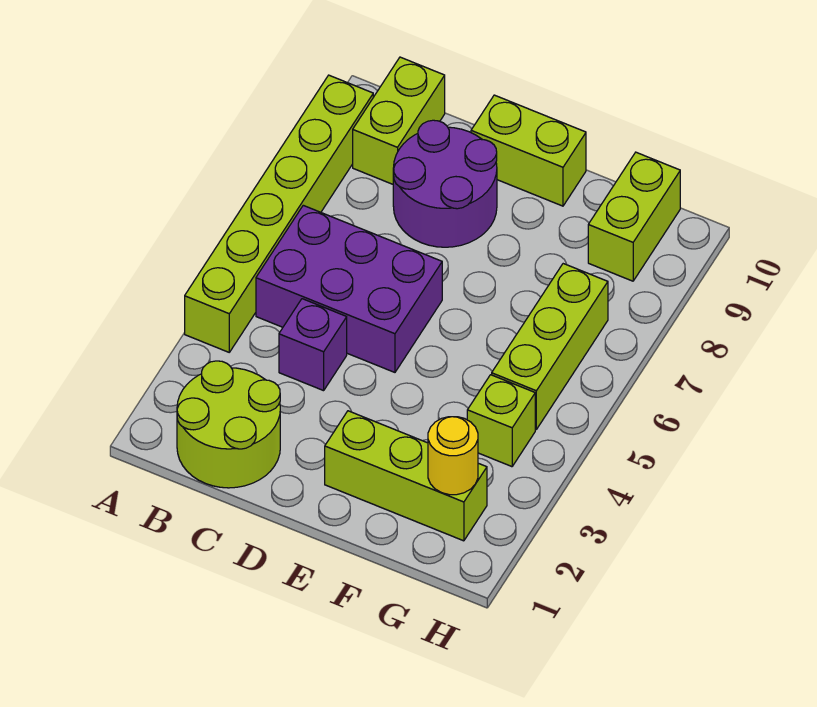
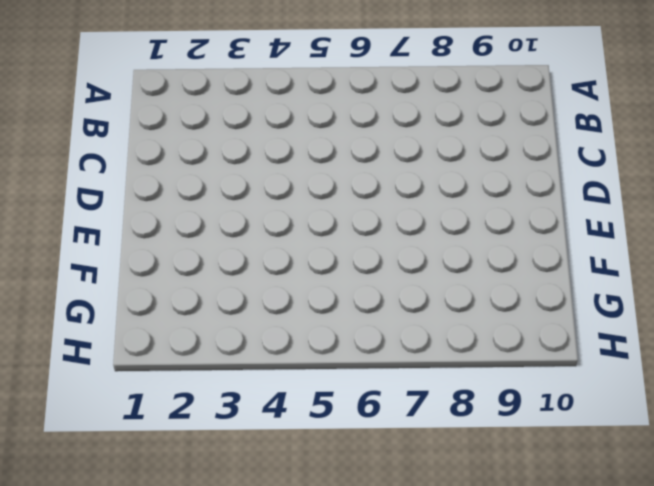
none -> lime 1x6 brick [185,75,373,352]
none -> lime 2x2 round brick [177,361,280,488]
none -> purple 2x3 brick [256,205,442,372]

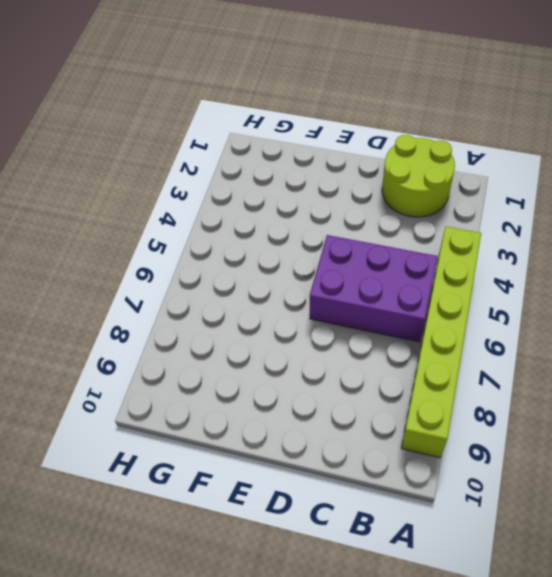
none -> lime 1x2 brick [353,57,445,184]
none -> purple 1x1 brick [279,299,347,391]
none -> purple 2x2 round brick [393,120,497,247]

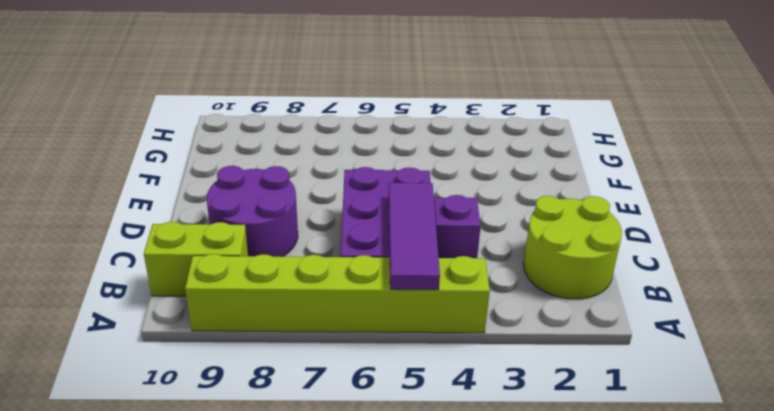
purple 1x3 tile [389,183,440,290] -> none
none -> lime 1x2 brick [471,95,586,206]
none -> lime 1x3 brick [325,411,487,541]
none -> lime 1x1 brick [467,375,535,467]

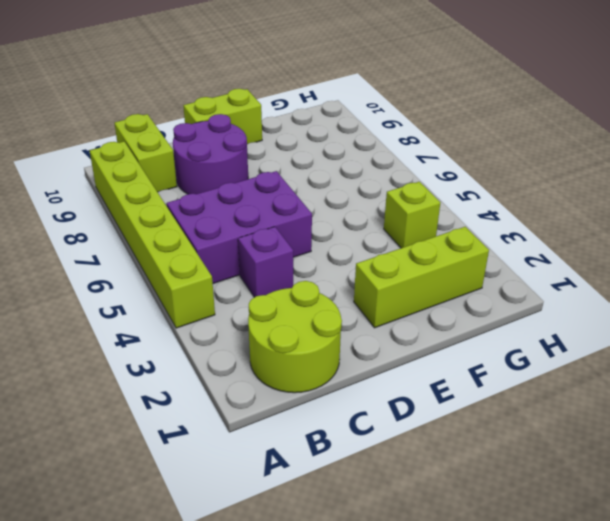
none -> lime 1x3 brick [492,264,608,429]
none -> lime 1x2 brick [588,152,680,281]
none -> yellow 1x1 round brick [428,417,478,495]

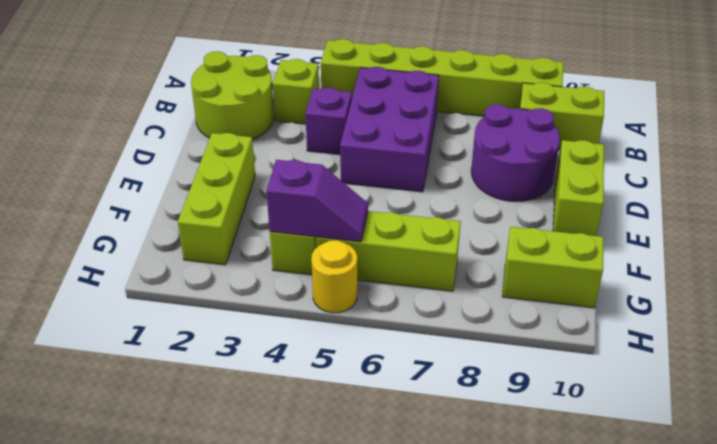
lime 1x1 brick [273,59,319,124] -> none
purple 1x2 slope [266,160,368,242] -> none
yellow 1x1 round brick [311,240,357,313] -> yellow 1x1 round brick moved to [428,417,478,495]

